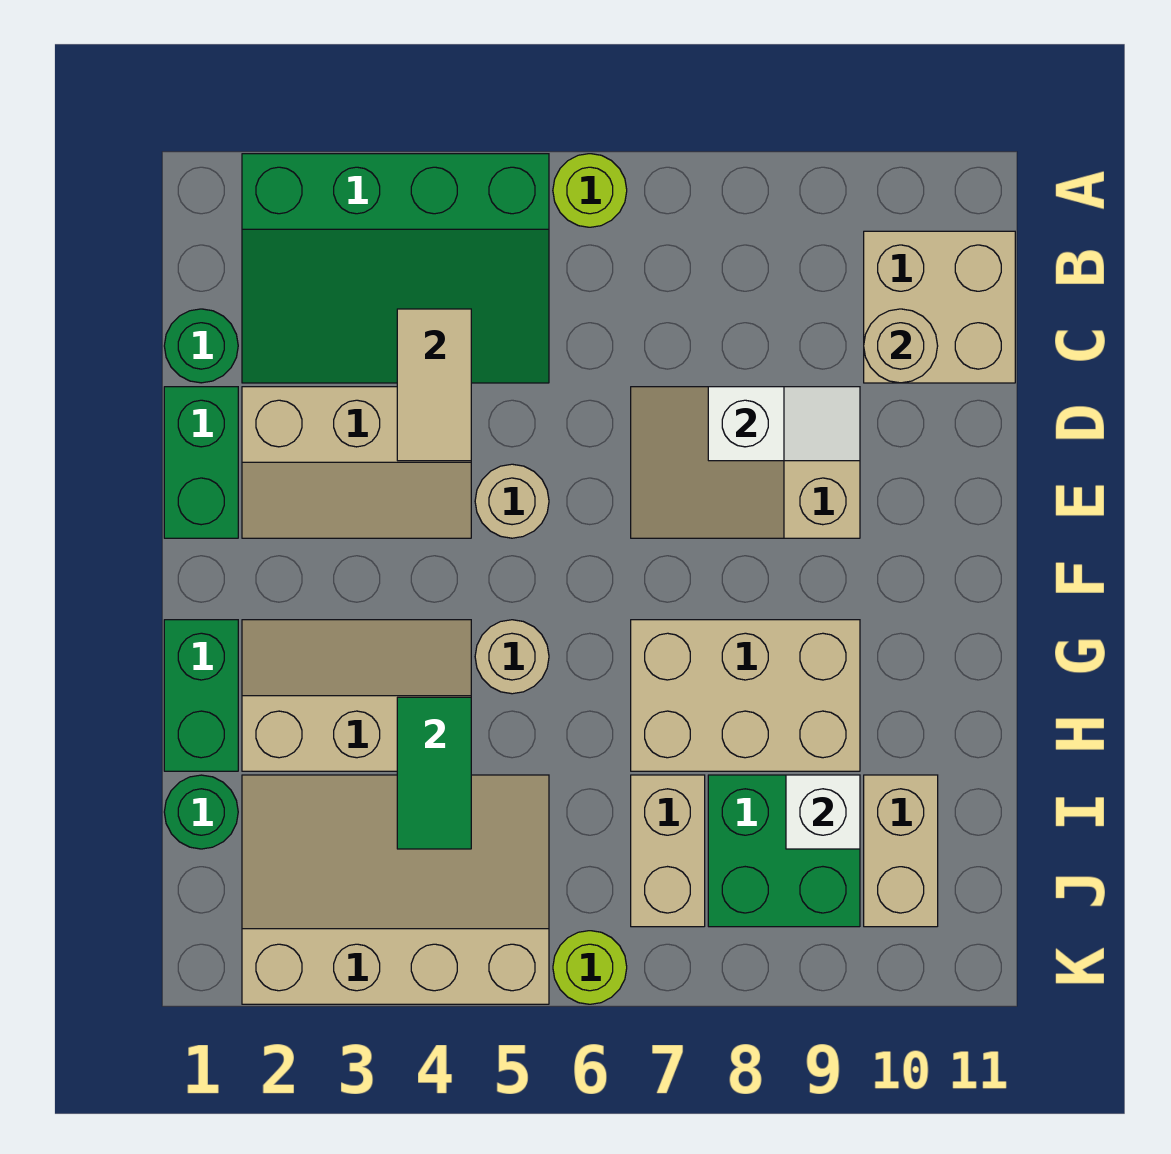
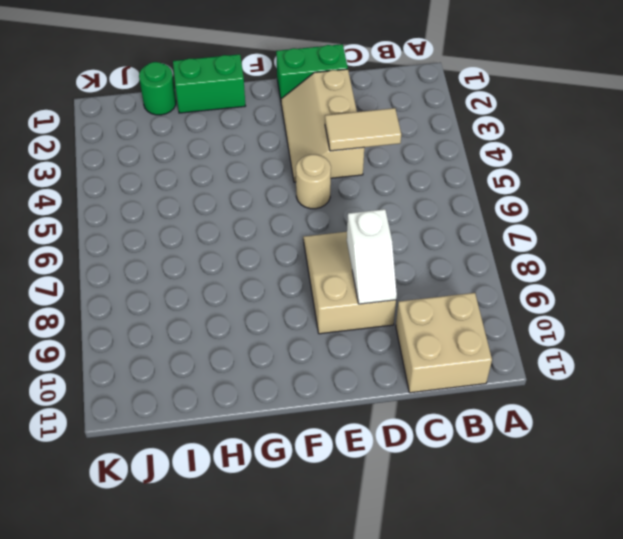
none -> green 3x4 slope [242,154,549,383]
none -> lime 1x1 round brick [553,154,627,227]
none -> green 1x1 round brick [164,309,238,383]

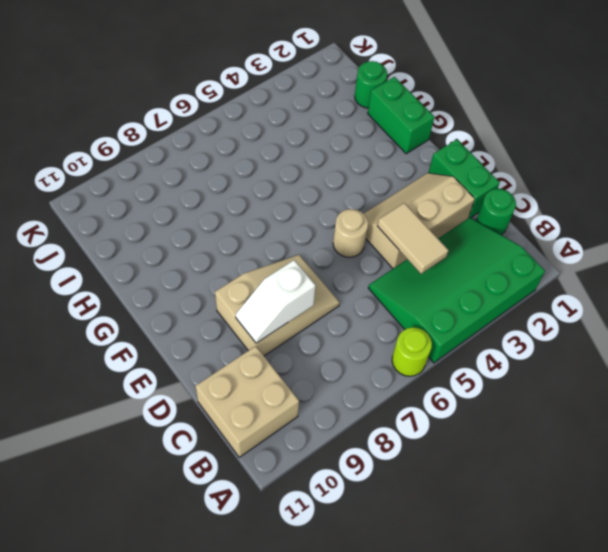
none -> tan 2x3 slope [242,620,471,771]
none -> tan 1x1 round brick [475,620,549,694]
none -> tan 2x3 brick [631,620,860,771]

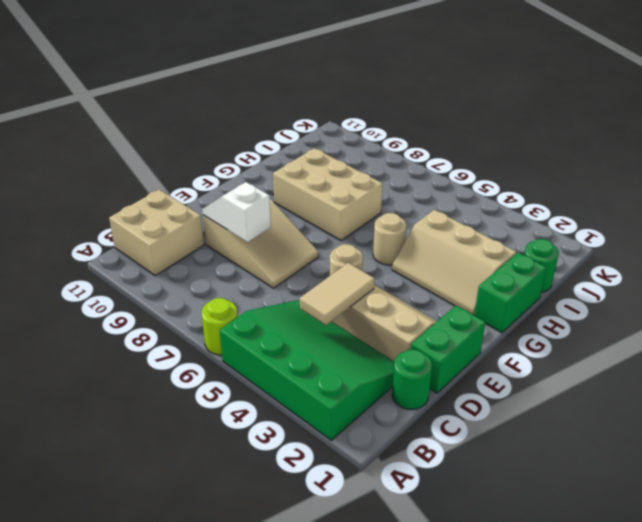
none -> tan 3x4 slope [242,775,549,1004]
none -> tan 1x2 brick [631,775,705,927]
none -> green 2x2 brick [708,775,860,927]

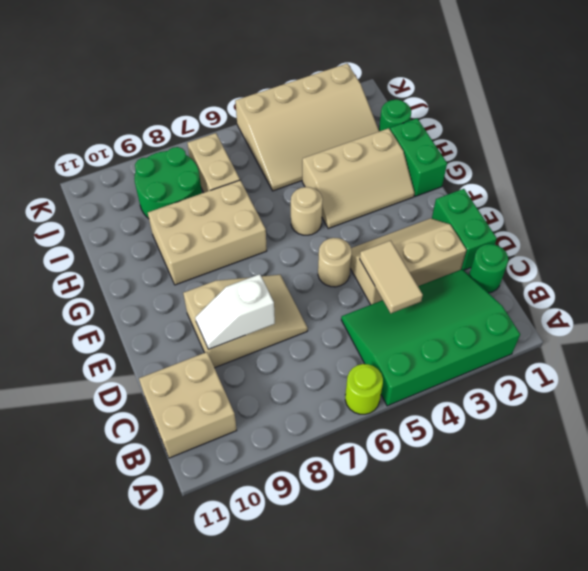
green 2x2 round brick [134,147,202,219] -> green 2x2 brick [708,775,860,927]
none -> tan 1x2 brick [864,775,938,927]
none -> lime 1x1 round brick [553,931,627,1004]
none -> tan 1x1 round brick [864,309,938,383]

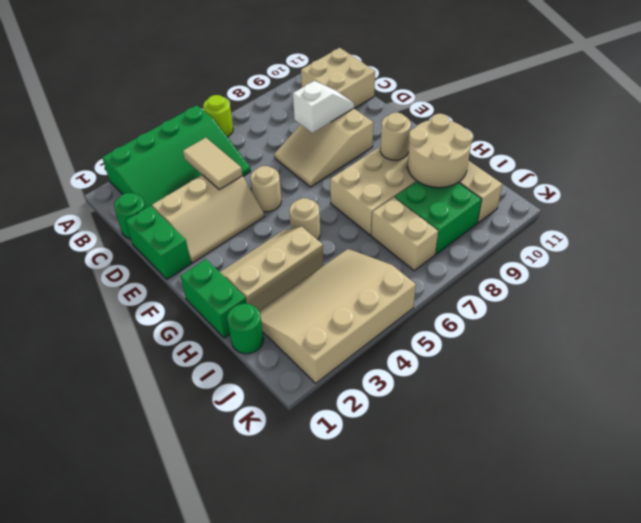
tan 1x1 round brick [380,113,411,160] -> tan 1x1 round brick moved to [864,309,938,383]
tan 2x2 round brick [408,114,473,188] -> white 1x1 brick [786,775,860,849]
none -> lime 1x1 round brick [553,931,627,1004]
none -> green 1x2 tile [397,697,471,849]

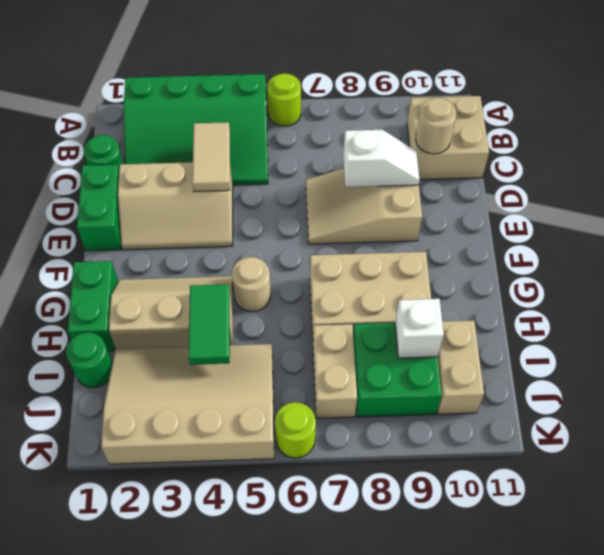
none -> tan 1x1 round brick [475,464,549,538]

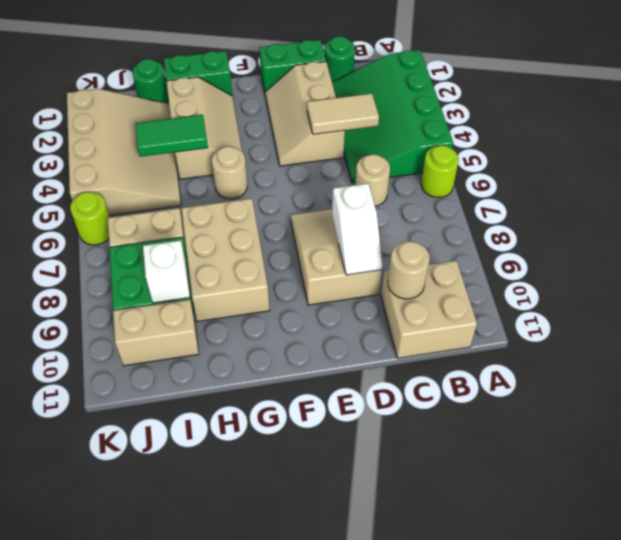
tan 1x1 round brick [355,155,390,206] -> tan 1x1 round brick moved to [475,464,549,538]

